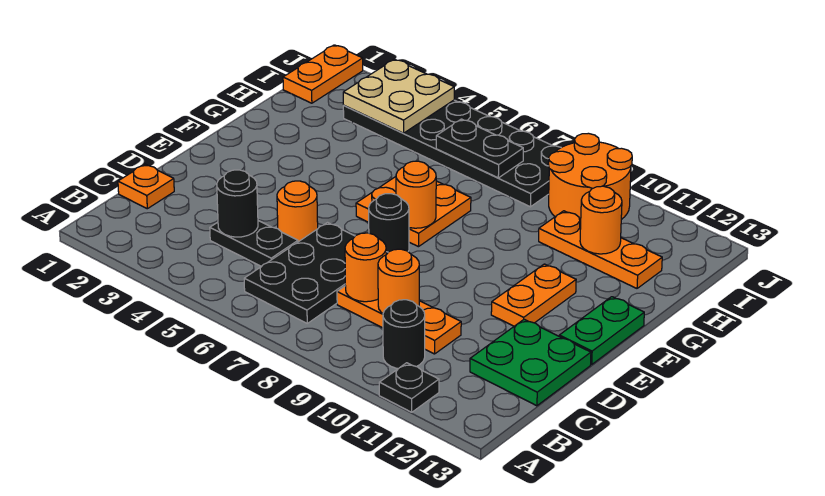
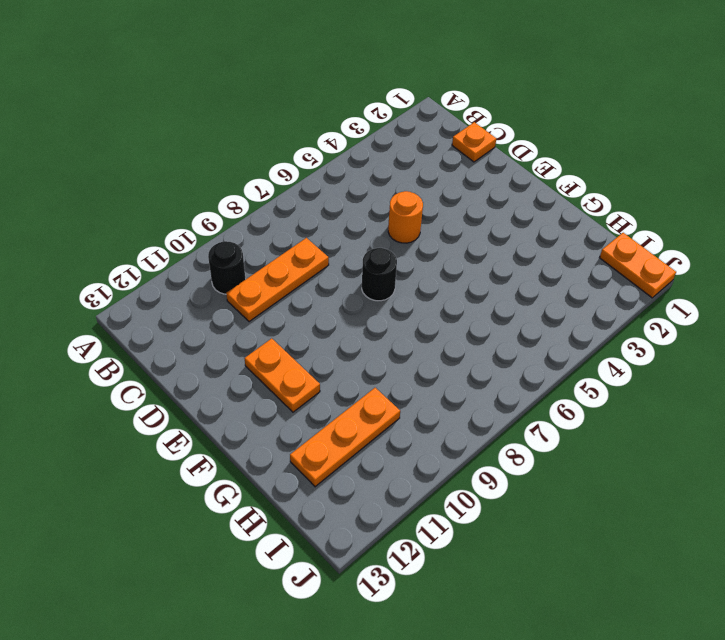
none -> black 1x1 plate [379,363,439,412]
none -> black 2x3 plate [244,223,388,323]
none -> black 1x2 plate [210,221,298,267]

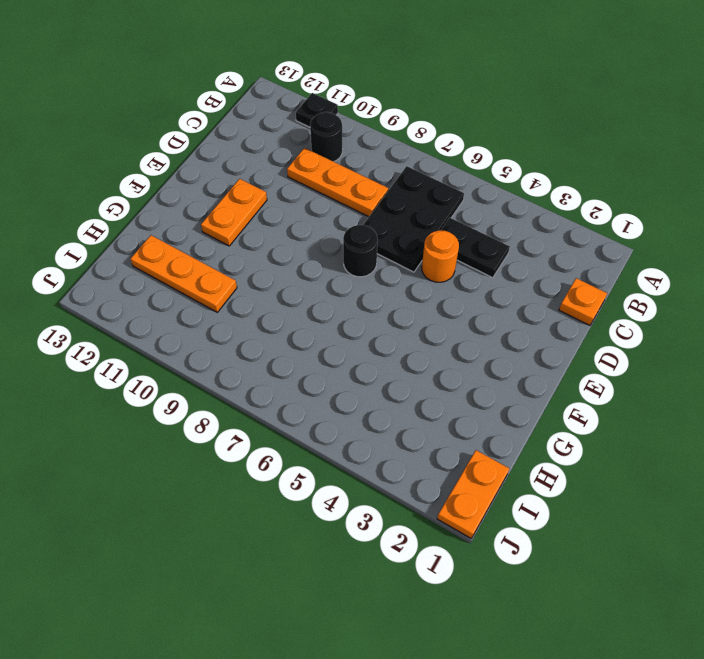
none -> green 2x2 plate [470,319,591,406]
none -> green 1x2 plate [559,297,644,364]
none -> orange 2x2 plate [356,177,471,247]

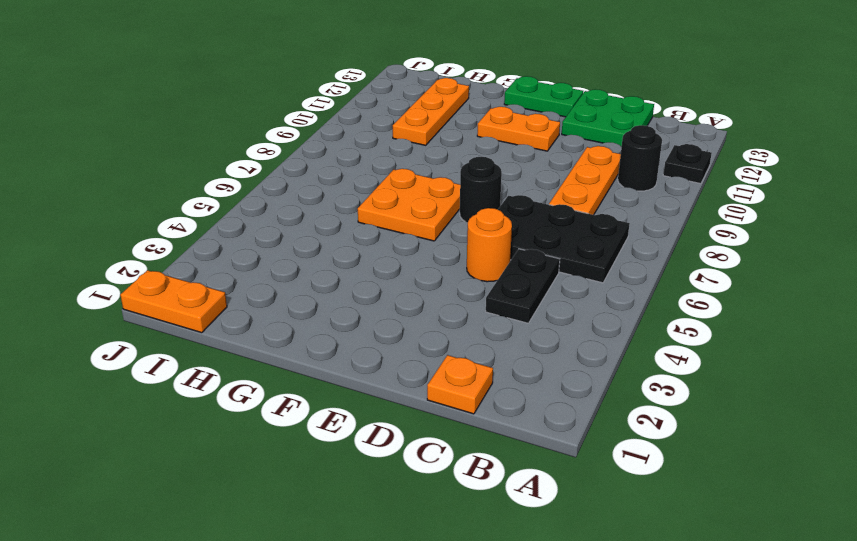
none -> black 2x6 plate [343,100,561,207]
none -> orange 2x2 round brick [548,133,632,220]
none -> black 1x1 round brick [217,170,258,237]

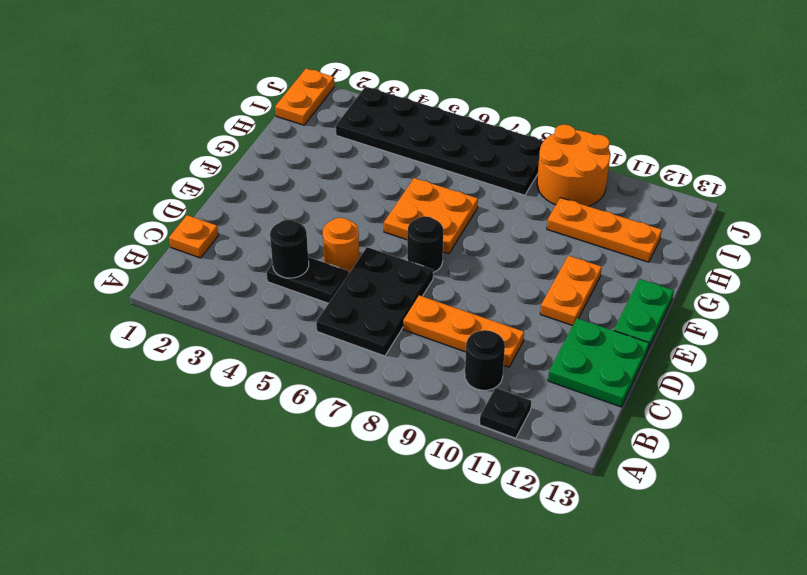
none -> orange 1x1 round brick [345,233,386,302]
none -> orange 1x1 round brick [378,249,419,313]
none -> orange 1x1 round brick [396,161,436,228]

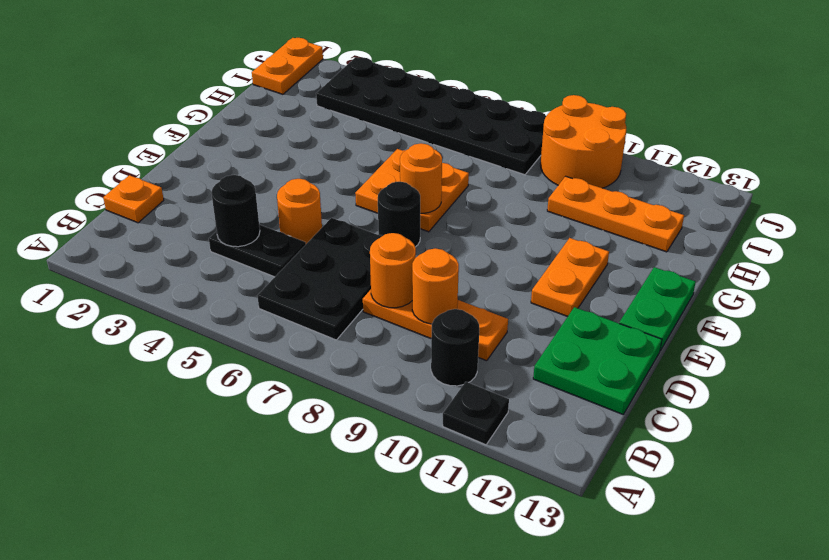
none -> orange 1x1 round brick [580,186,622,254]
none -> tan 2x2 plate [343,59,454,133]
none -> black 1x2 plate [436,119,523,178]

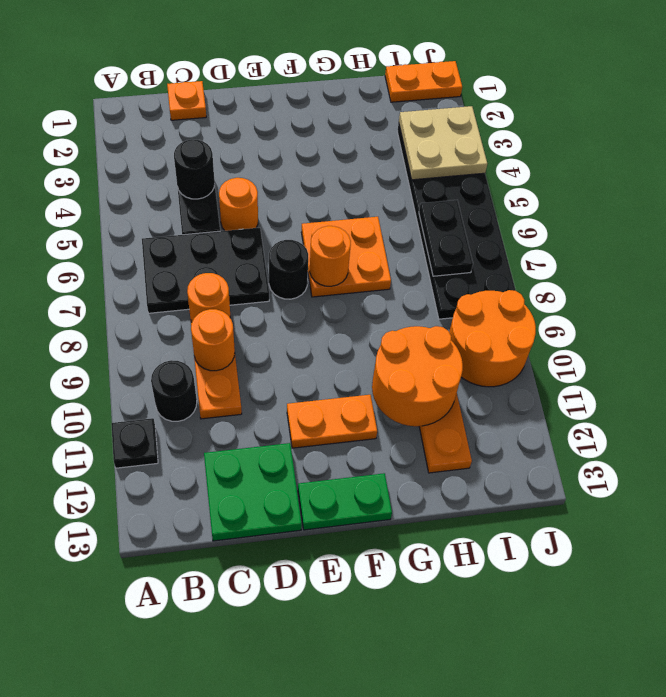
orange 2x2 round brick [372,326,463,426] -> orange 1x1 round brick [580,186,622,254]

